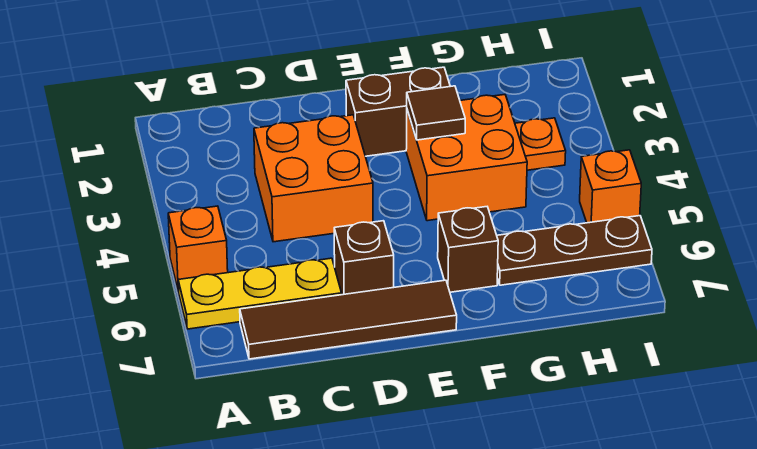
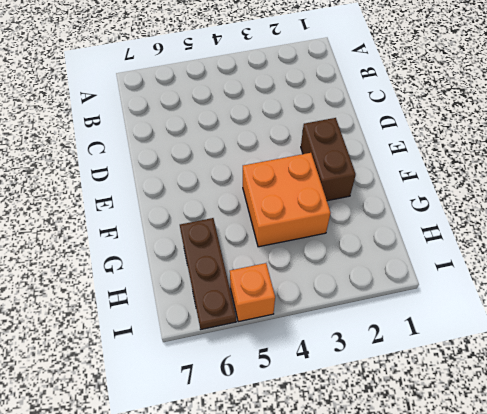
none -> orange 1x1 brick [168,206,228,292]
none -> yellow 1x3 plate [178,258,342,329]
none -> brown 1x4 tile [240,280,457,359]

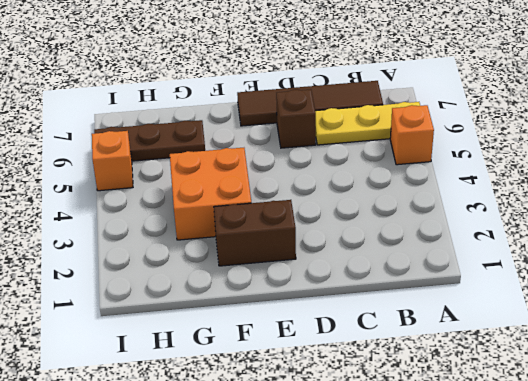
none -> orange 2x2 brick [254,115,373,242]
none -> brown 1x1 brick [438,207,498,292]
none -> orange 1x1 plate [515,118,566,170]

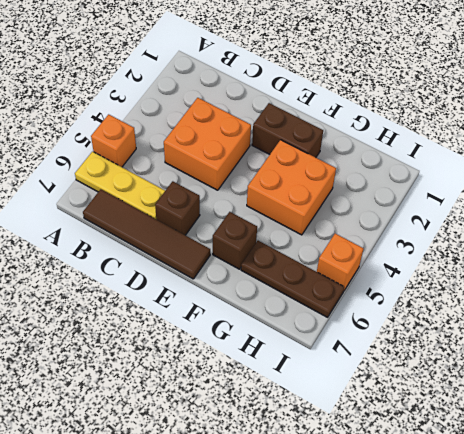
none -> orange 1x1 plate [515,118,566,170]
none -> brown 1x1 tile [407,86,465,140]

